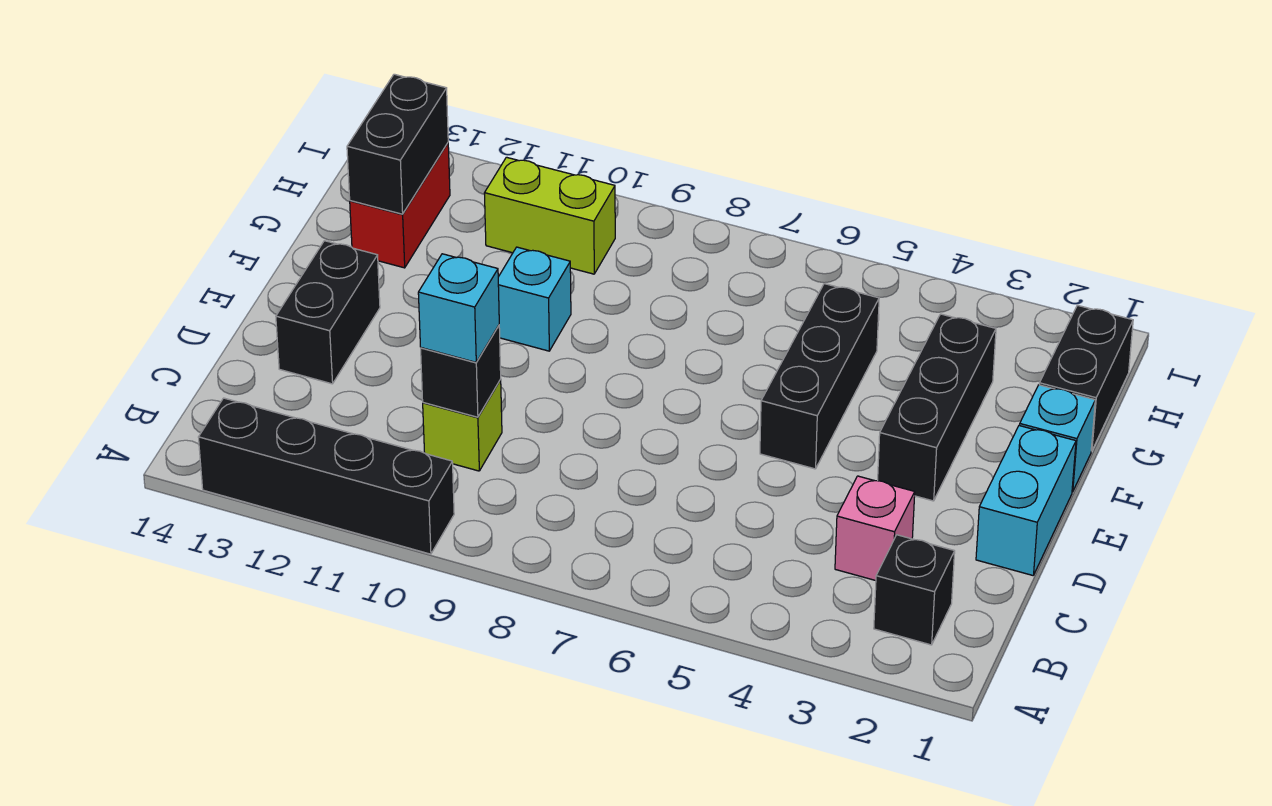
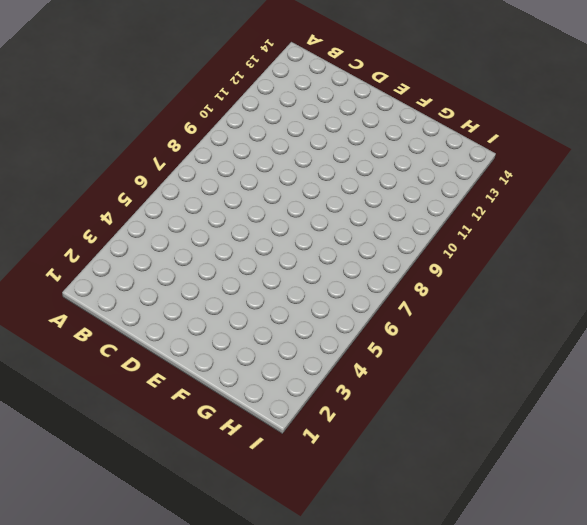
none -> black 1x4 brick [198,398,454,554]
none -> black 1x1 brick [874,535,955,645]
none -> pink 1x1 brick [835,476,915,581]

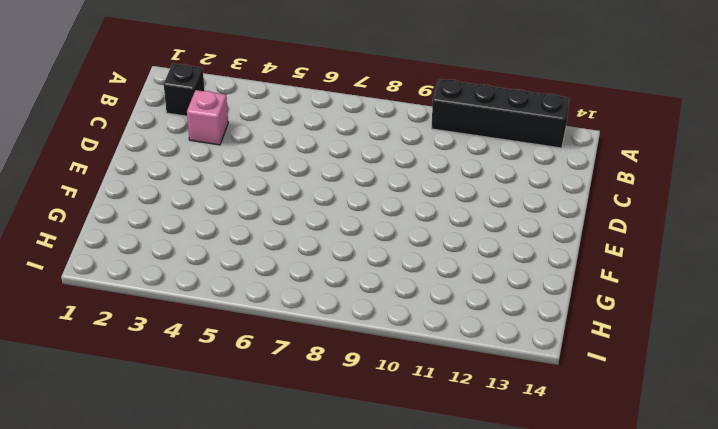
none -> lime 1x1 brick [423,380,502,471]
none -> cyan 1x2 brick [976,426,1076,575]
none -> black 1x2 brick [276,241,380,384]

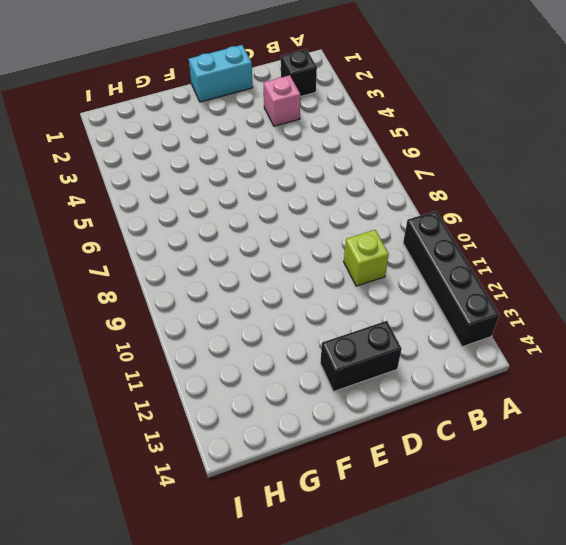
none -> black 1x3 brick [878,314,996,501]
none -> black 1x3 brick [760,284,879,469]
none -> cyan 1x1 brick [1020,385,1095,492]

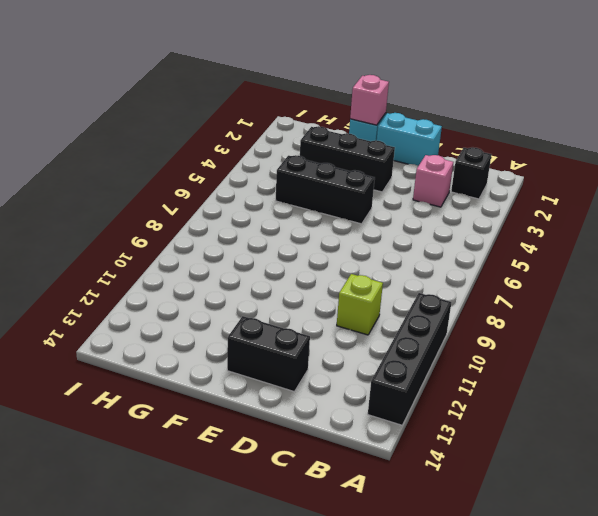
pink 1x1 brick [350,75,389,125] -> none
none -> cyan 1x1 brick [498,247,571,351]
none -> black 1x2 brick [1039,305,1133,451]
none -> red 1x2 brick [350,143,450,268]

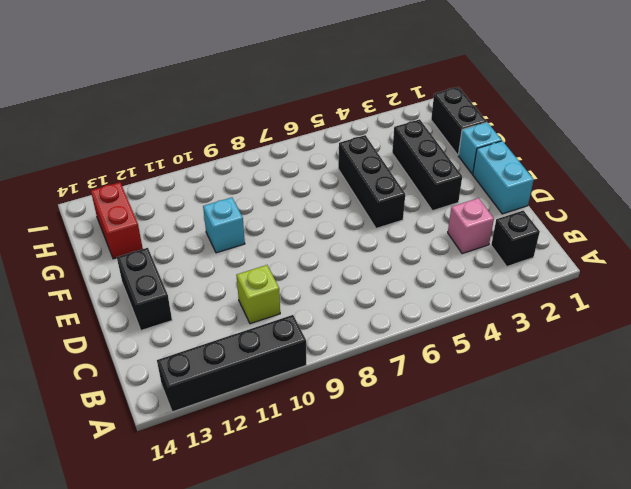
none -> lime 1x2 brick [484,157,615,274]
none -> black 1x1 brick [421,326,501,417]
none -> black 1x2 brick [347,74,448,214]

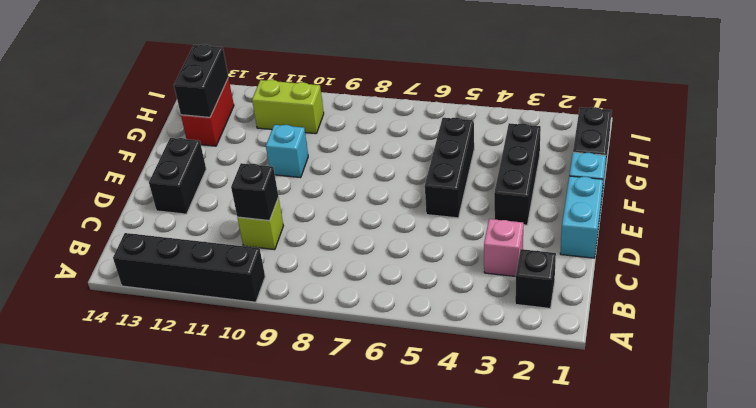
none -> cyan 1x1 brick [418,254,499,362]

